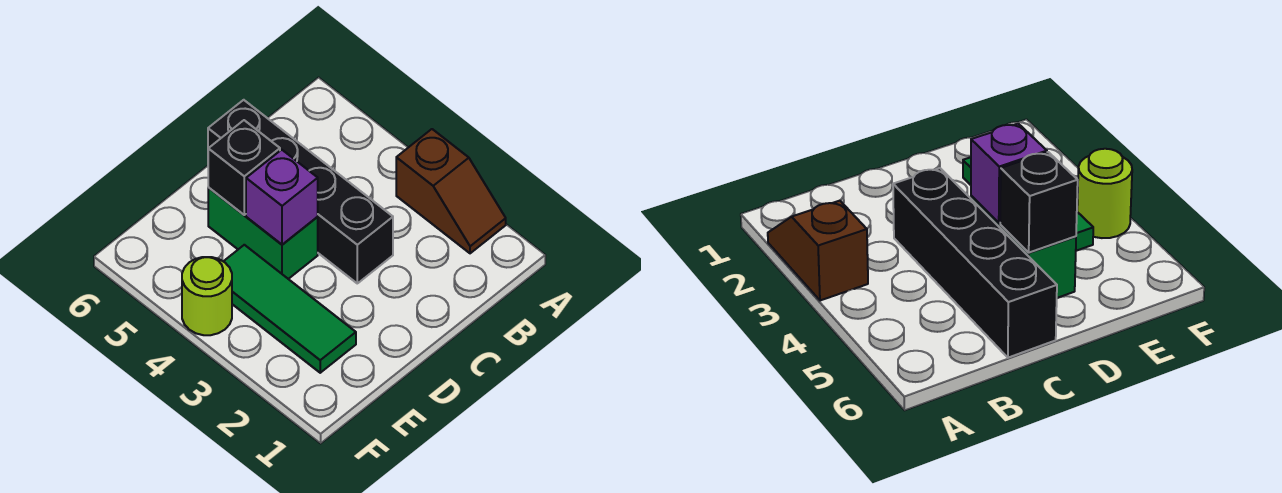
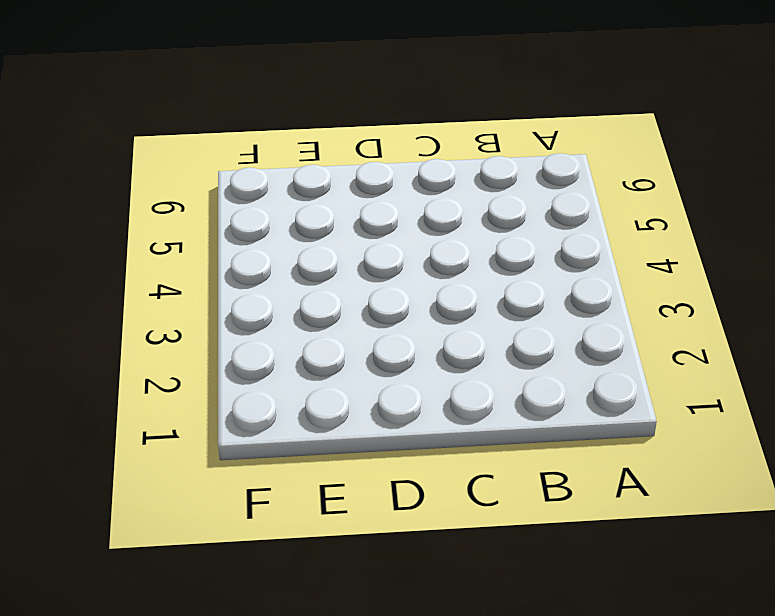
none -> brown 1x2 slope [396,129,506,253]
none -> black 1x4 brick [208,100,393,283]

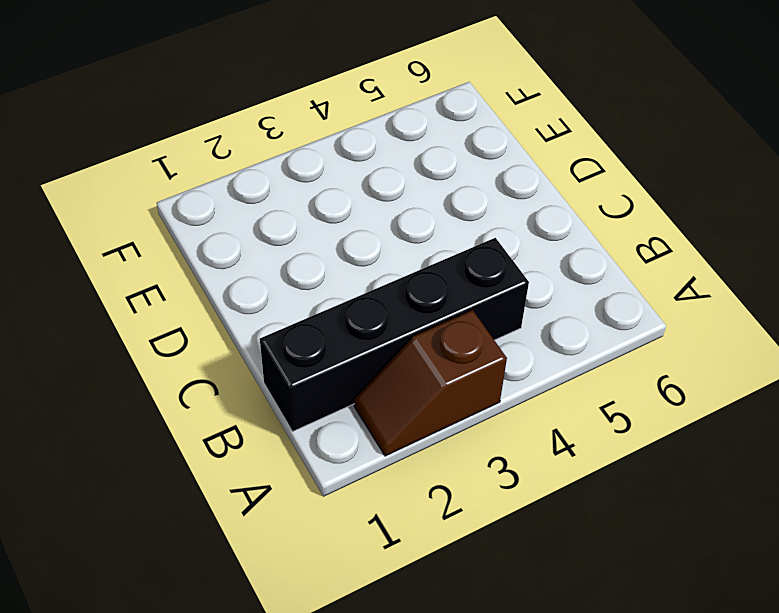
black 1x4 brick [260,238,529,432] -> black 1x4 brick moved to [208,100,393,283]
none -> green 1x2 brick [208,187,318,279]
none -> green 1x3 tile [223,245,356,373]

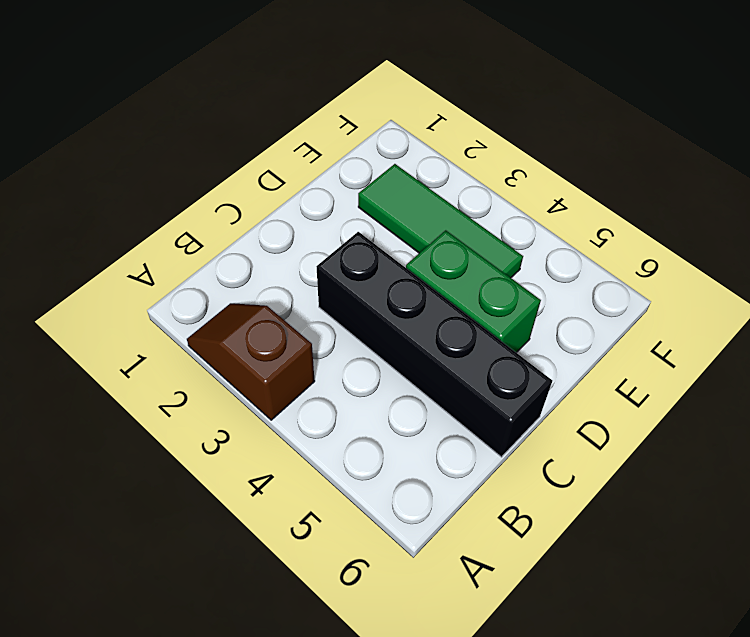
none -> lime 1x1 round brick [182,257,232,335]
none -> purple 1x1 brick [246,150,318,245]

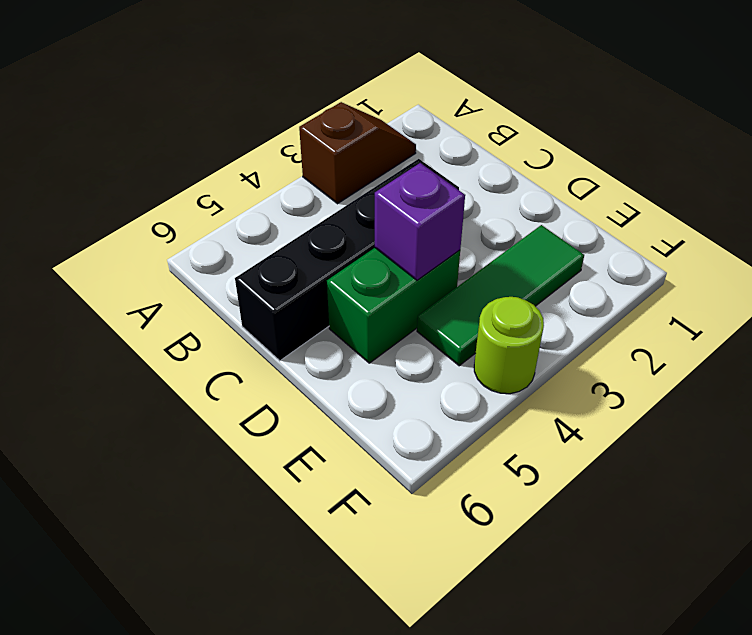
none -> black 1x1 brick [208,120,280,215]

